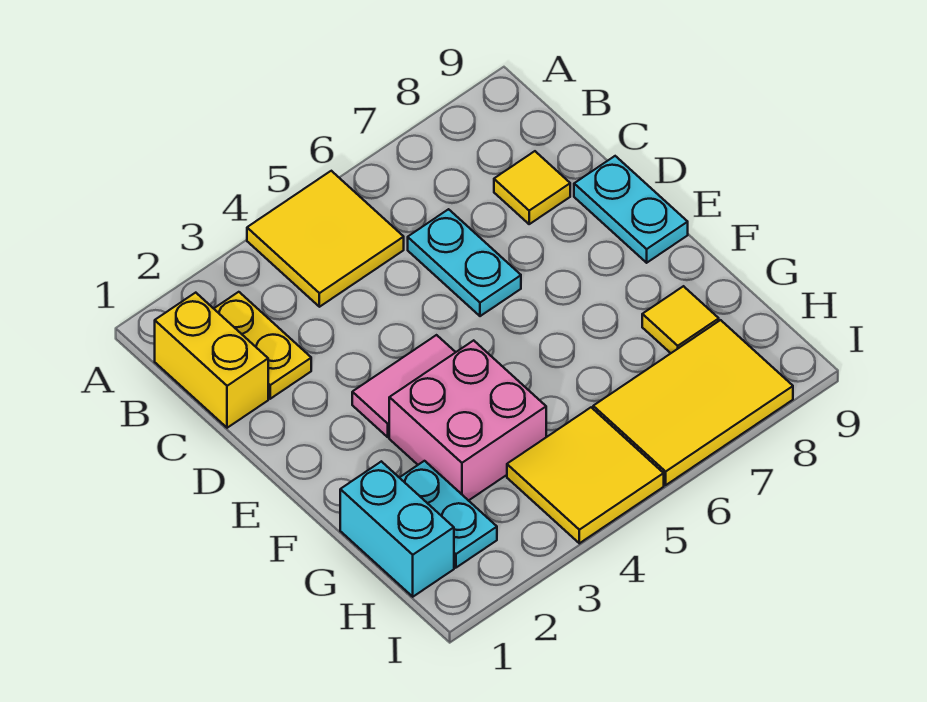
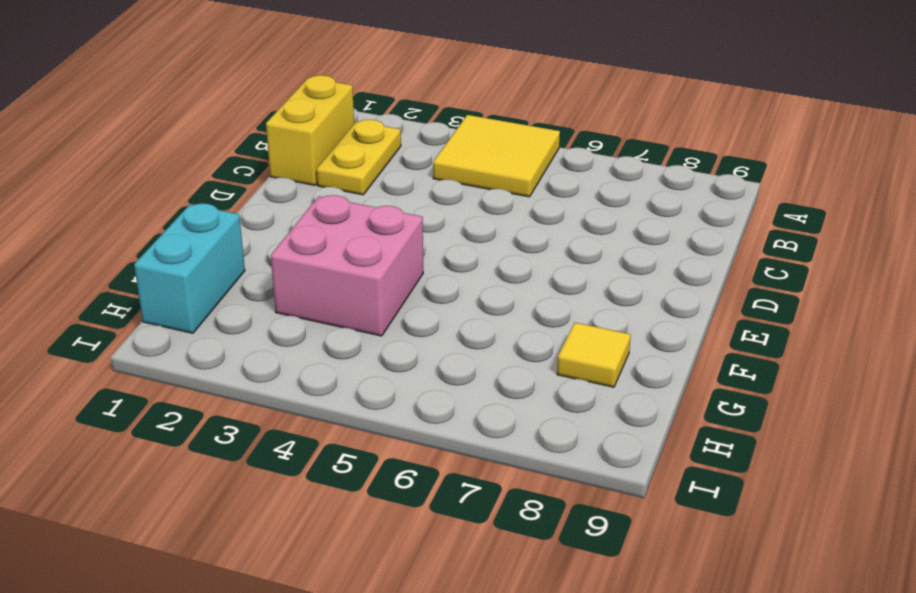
none -> cyan 1x2 plate [408,209,521,316]
none -> yellow 1x1 tile [494,151,570,224]
none -> cyan 1x2 plate [574,156,688,263]

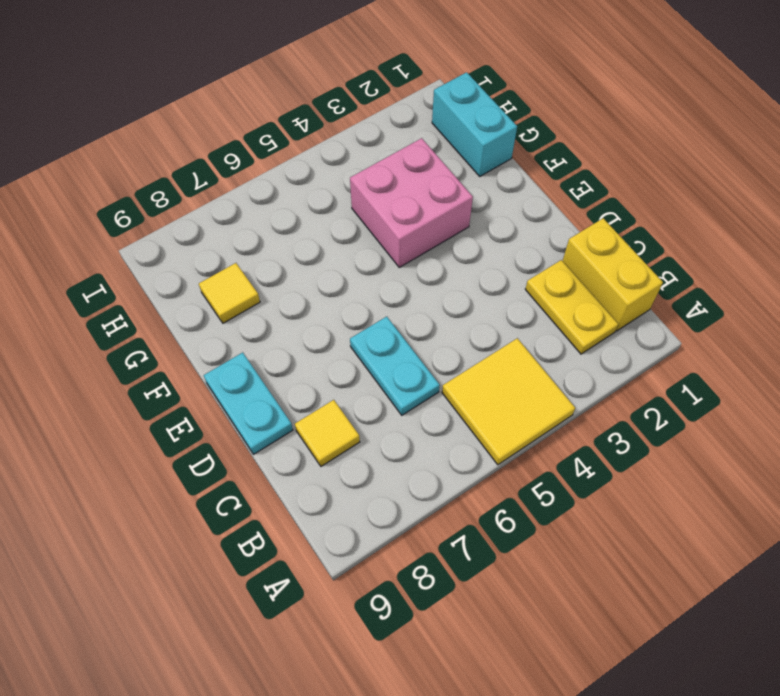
none -> pink 1x2 tile [352,335,456,437]
none -> cyan 1x2 plate [399,461,497,568]
none -> yellow 2x2 tile [507,407,664,543]

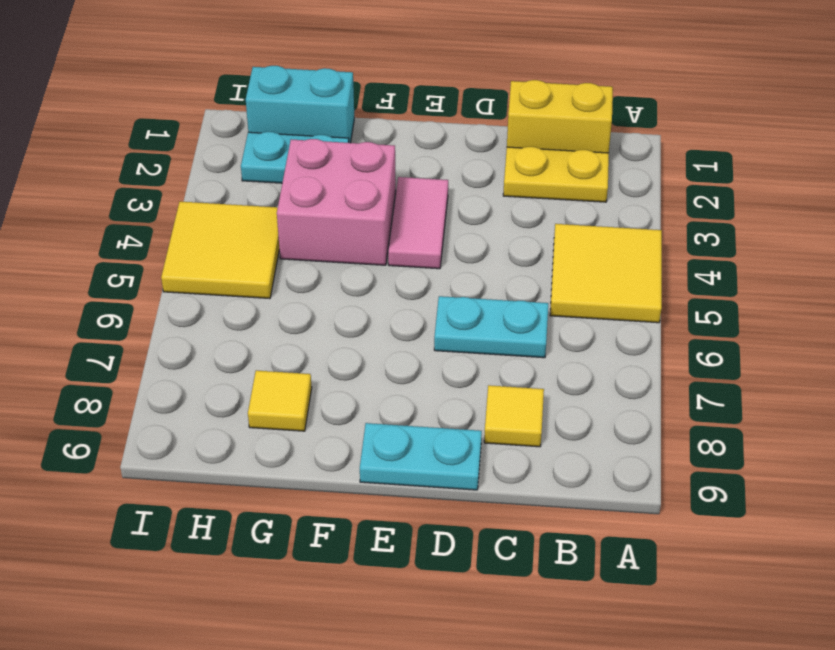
none -> yellow 2x3 tile [593,320,793,485]

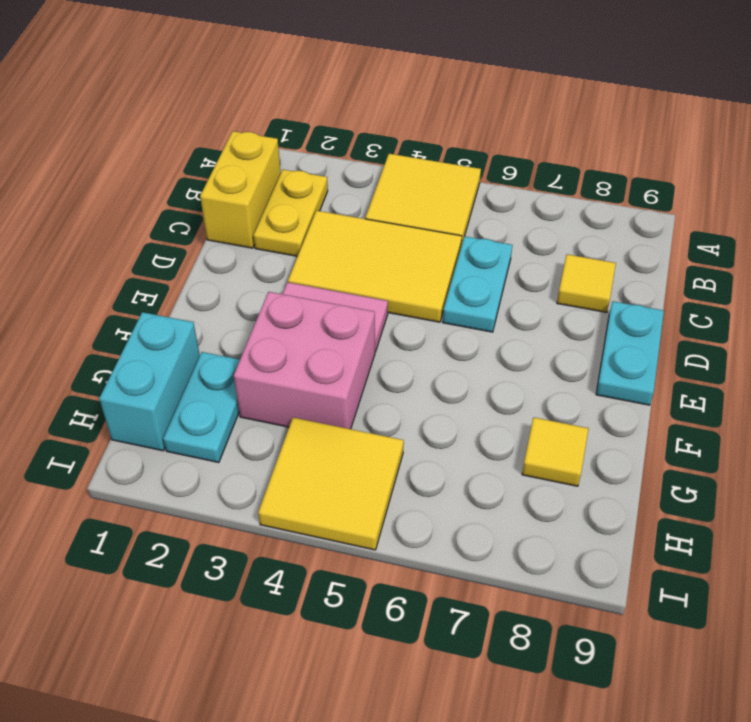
yellow 2x3 tile [288,210,462,322] -> yellow 2x3 tile moved to [593,320,793,485]

